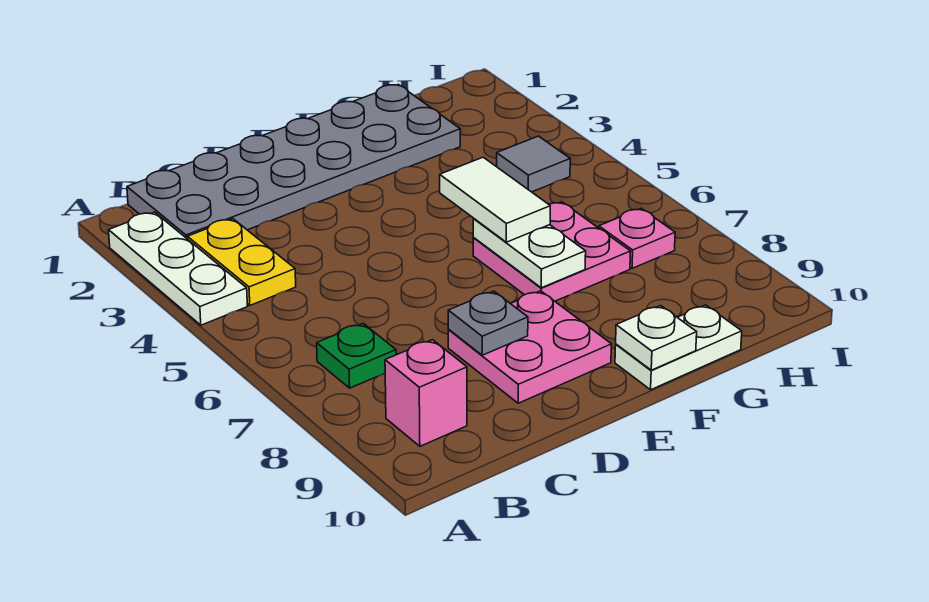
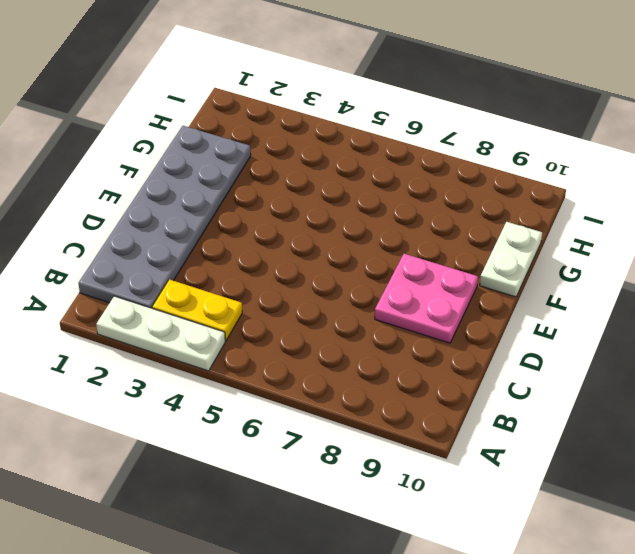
none -> green 1x1 plate [317,324,396,388]
none -> pink 1x1 brick [385,340,467,446]
none -> pink 2x2 plate [473,202,631,301]

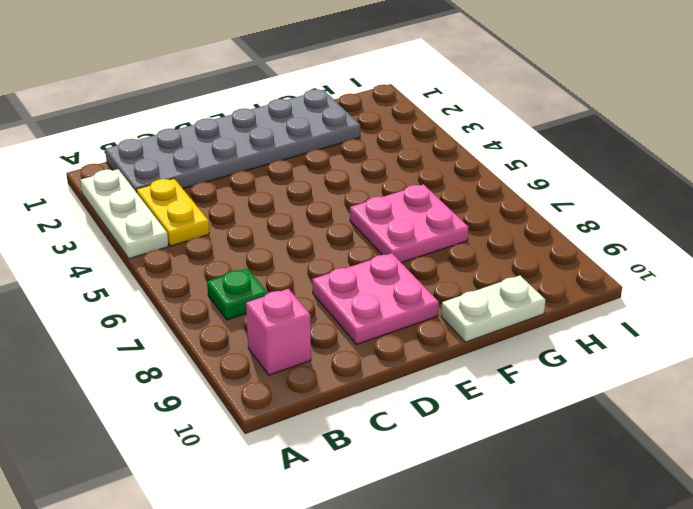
none -> grey 1x1 tile [497,136,570,192]
none -> pink 1x1 plate [599,209,675,268]
none -> grey 1x1 plate [448,291,528,355]

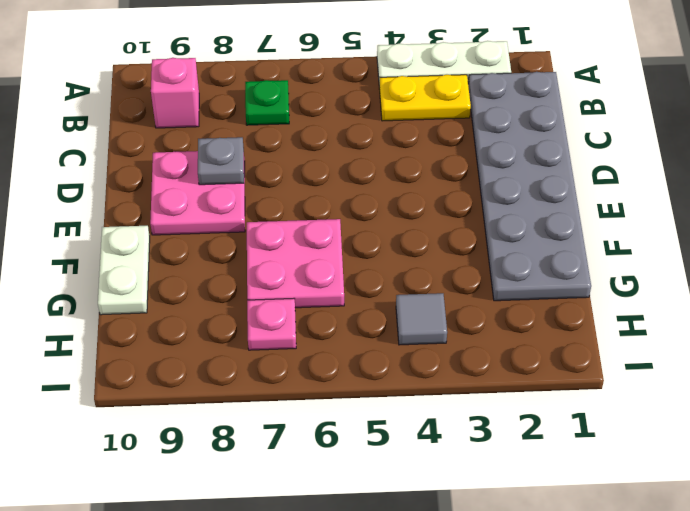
none -> white 1x2 plate [473,219,586,288]
none -> white 1x1 plate [616,306,697,370]
none -> white 1x2 tile [440,157,550,242]

